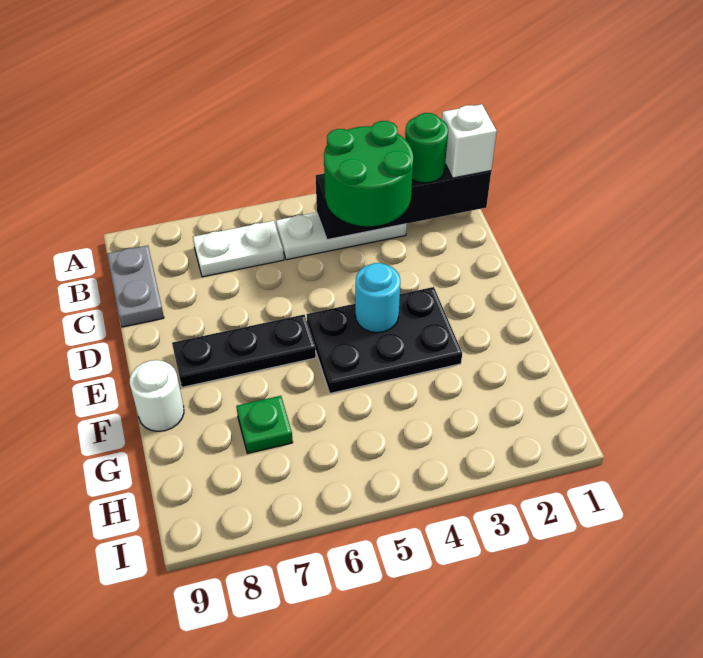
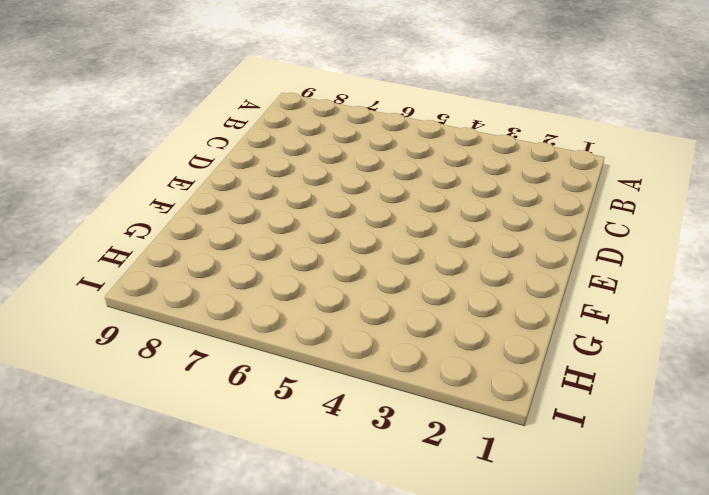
none -> white 1x3 plate [276,212,407,260]
none -> white 1x2 plate [193,221,284,277]
none -> grey 1x2 plate [107,245,164,327]

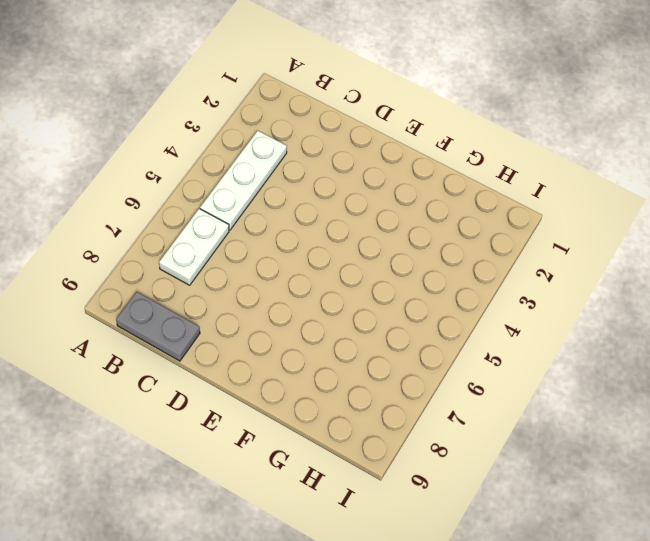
none -> black 2x3 plate [307,287,462,393]
none -> black 1x3 plate [172,315,316,387]
none -> white 1x1 round brick [130,360,184,431]

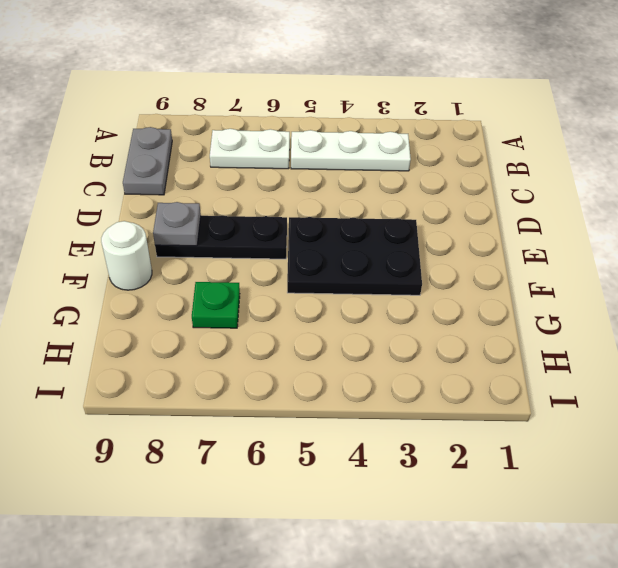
grey 1x1 plate [153,202,201,246] -> none
none -> black 1x4 brick [316,164,491,240]
none -> cyan 1x1 round brick [355,263,400,333]
none -> white 1x1 brick [442,104,497,178]

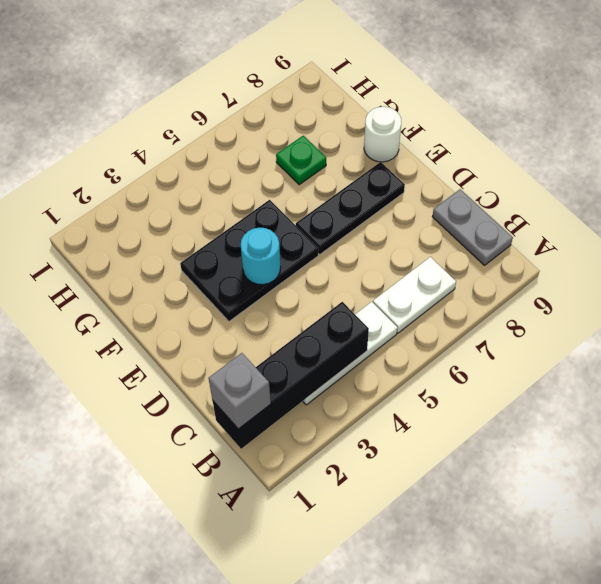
grey 1x1 brick [209,353,271,429] -> white 1x1 brick [442,104,497,178]
none -> green 1x1 round brick [405,113,448,183]
none -> green 2x2 round brick [324,121,413,226]

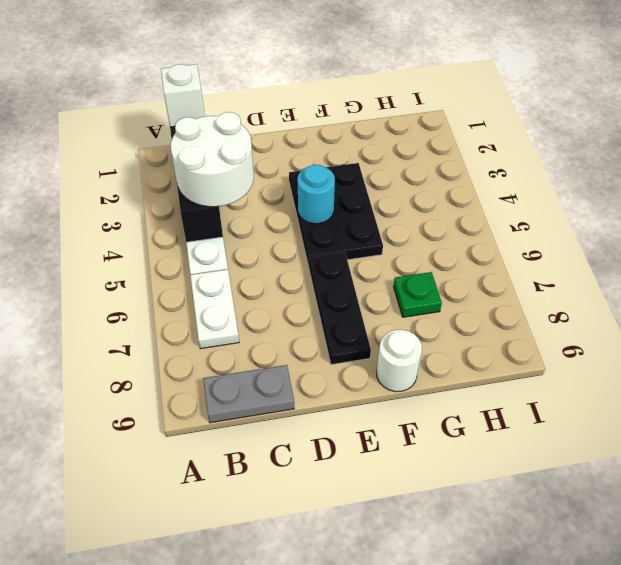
white 2x2 round brick [171,112,254,207] -> green 2x2 round brick [324,121,413,226]
none -> green 1x1 round brick [405,113,448,183]

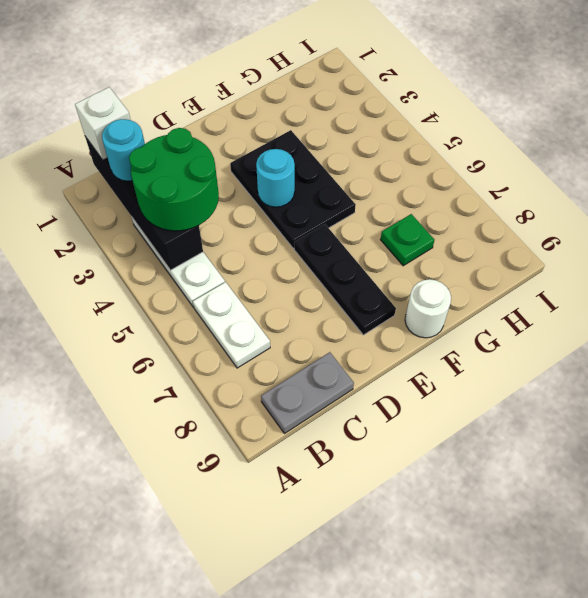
cyan 1x1 round brick [102,119,145,181] -> green 1x1 round brick [405,113,448,183]

